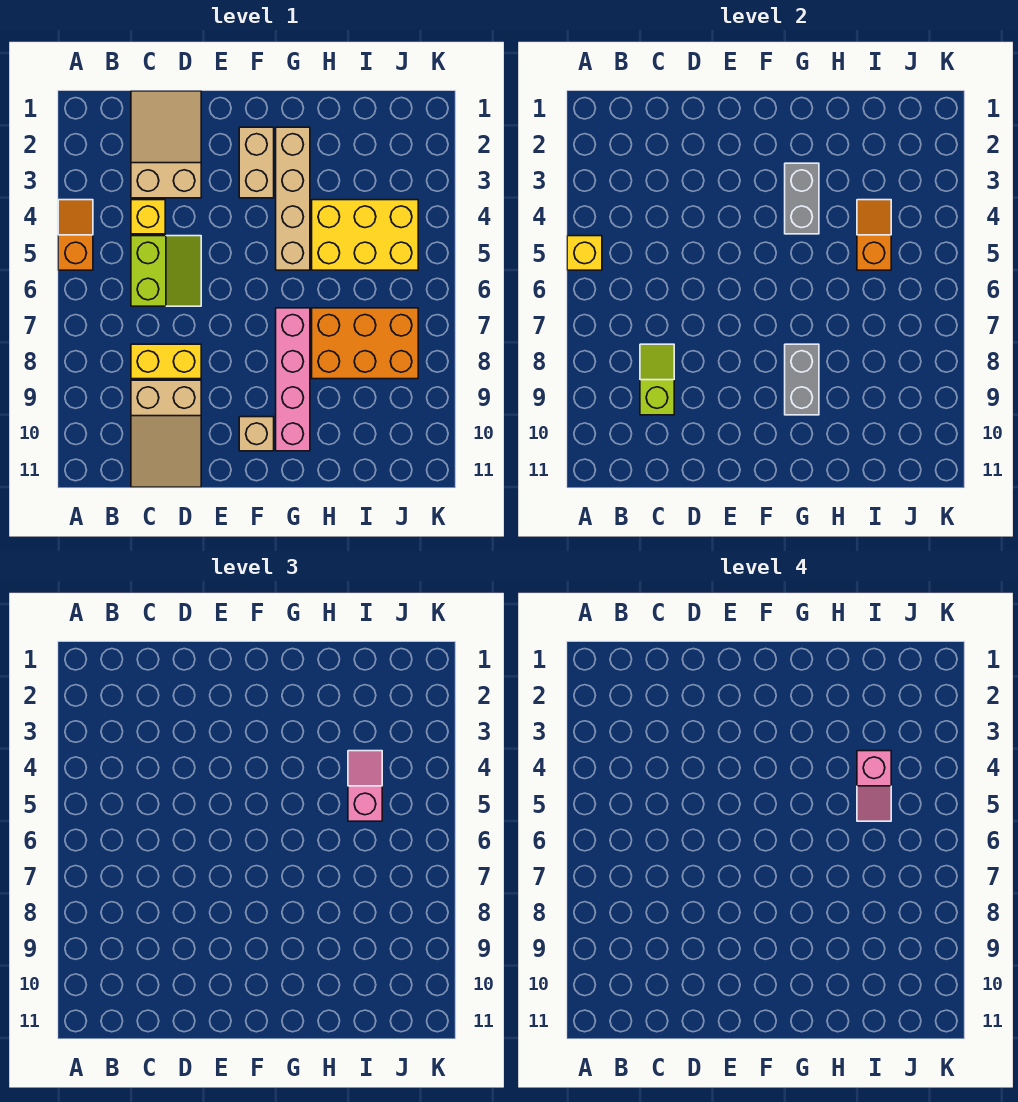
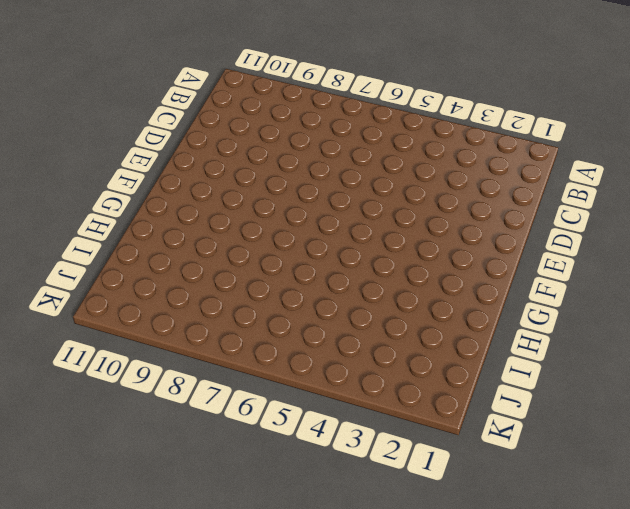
none -> orange 1x2 slope [58,200,93,270]
none -> tan 2x3 slope [131,91,201,198]
none -> yellow 1x1 brick [131,200,165,234]

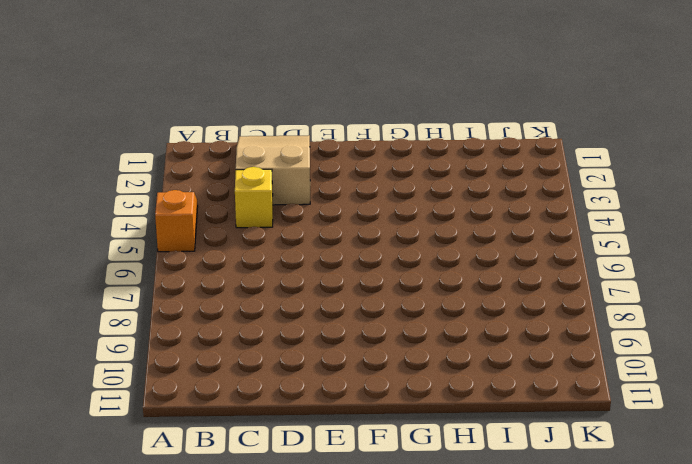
none -> lime 2x2 slope [131,236,201,306]
none -> yellow 1x2 brick [131,344,201,379]
none -> tan 2x3 slope [131,380,201,487]

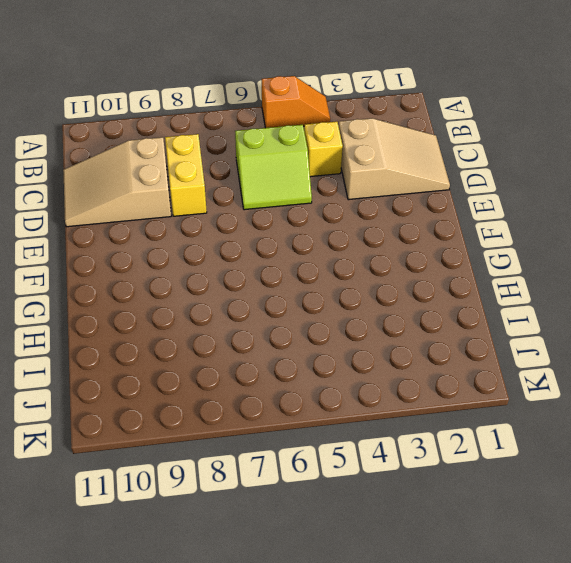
none -> tan 1x2 brick [239,127,274,198]
none -> tan 1x1 brick [239,417,274,451]
none -> tan 1x4 brick [276,127,310,270]

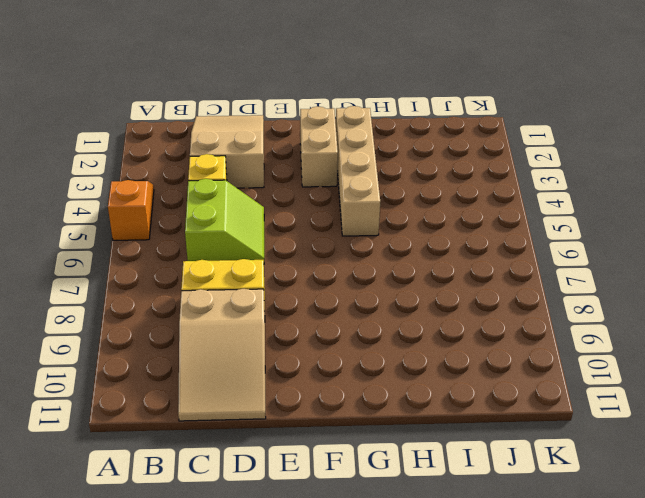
none -> tan 1x1 brick [239,417,274,451]
none -> pink 1x4 brick [276,308,310,451]
none -> yellow 2x3 brick [312,200,418,270]

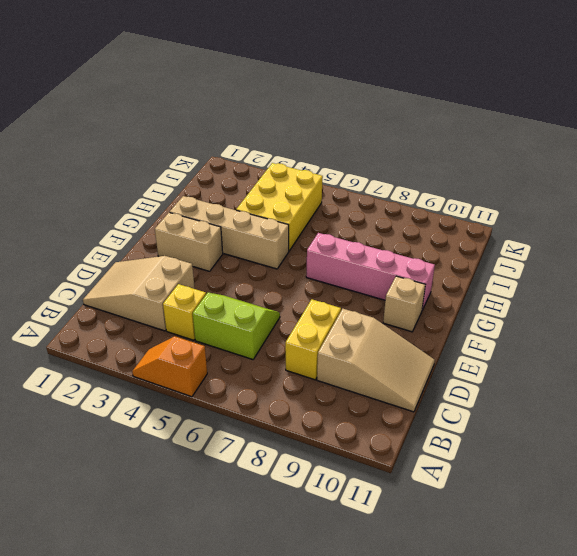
none -> orange 2x3 brick [312,308,418,379]
none -> yellow 1x1 brick [567,236,602,270]
none -> lime 1x2 slope [640,344,674,415]

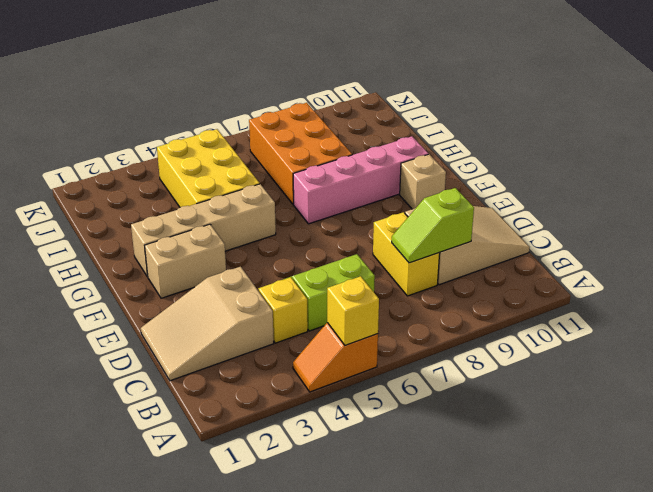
none -> grey 1x2 brick [785,163,819,234]
none -> grey 1x2 brick [785,344,819,415]
none -> orange 1x2 slope [857,200,891,270]

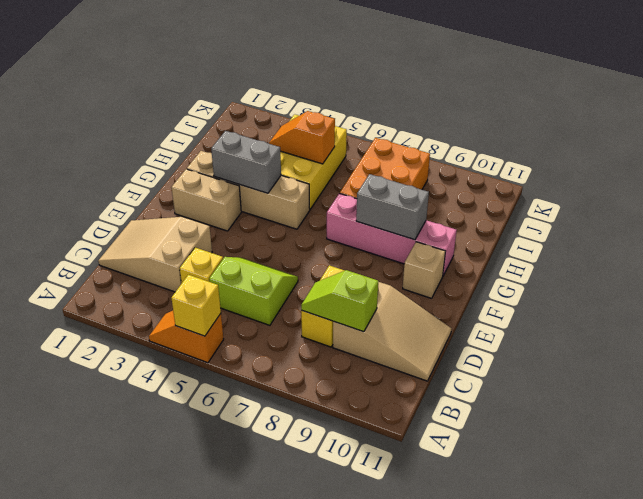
none -> pink 1x2 slope [348,751,382,821]
none -> pink 1x2 slope [857,751,891,821]

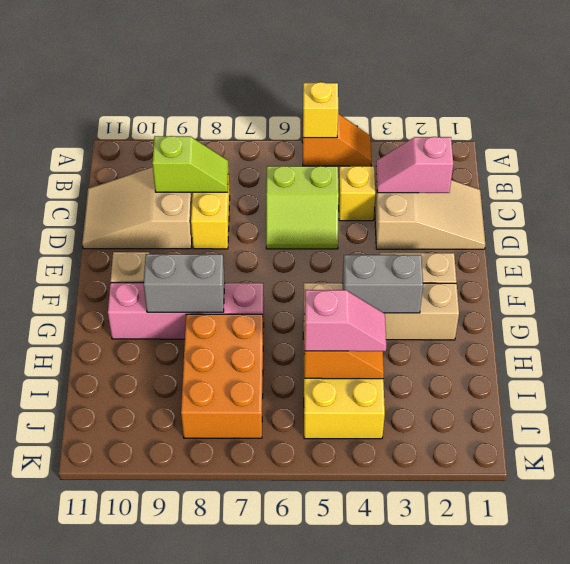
pink 1x2 slope [376,137,453,193] -> pink 1x2 slope moved to [857,751,891,821]

